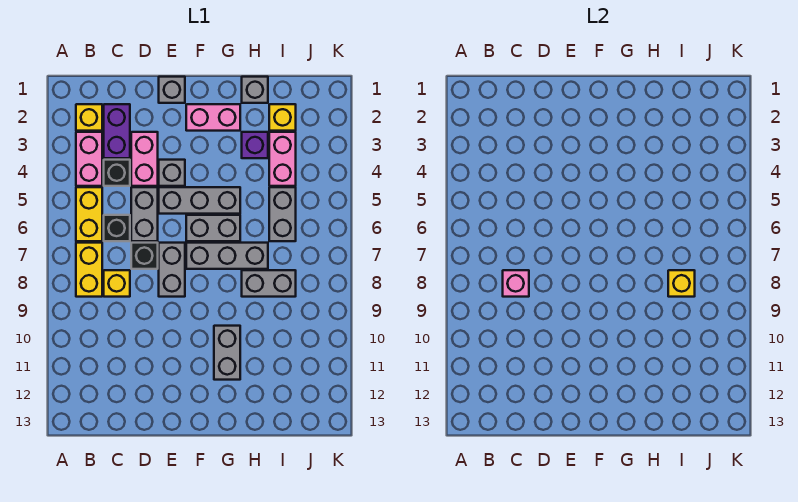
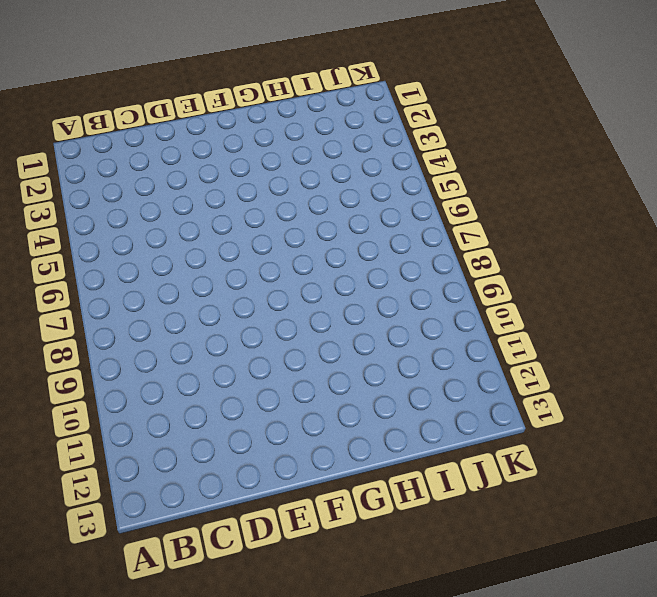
none -> yellow 1x1 brick [76,104,102,131]
none -> pink 1x2 brick [76,132,102,186]
none -> yellow 1x2 brick [76,187,102,241]

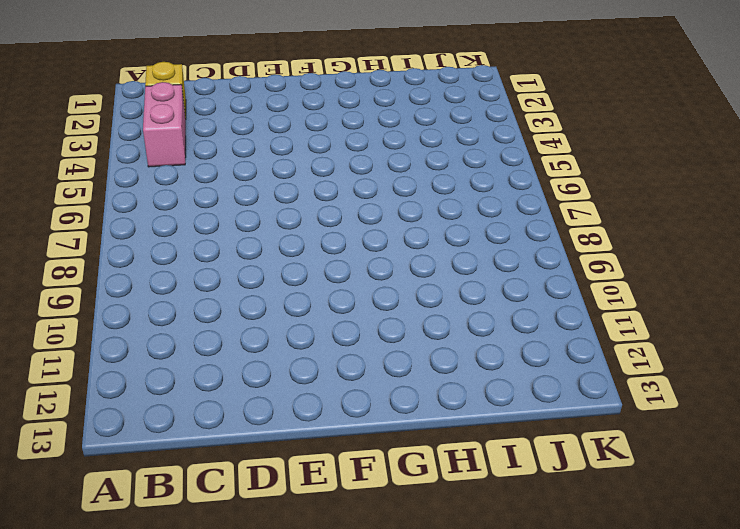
none -> yellow 1x2 brick [76,187,102,241]
none -> yellow 1x2 brick [76,243,102,297]
none -> purple 1x2 brick [104,104,130,158]

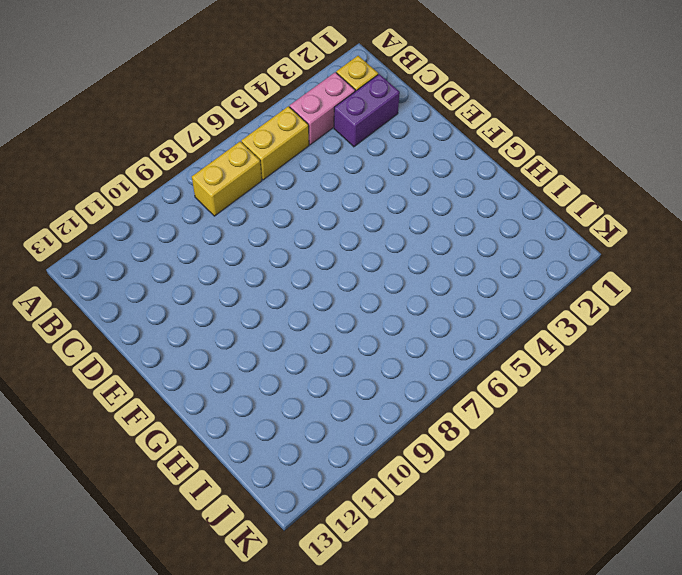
none -> black 1x1 brick [104,160,130,186]
none -> black 1x1 brick [104,215,130,241]
none -> yellow 1x1 brick [104,270,130,297]

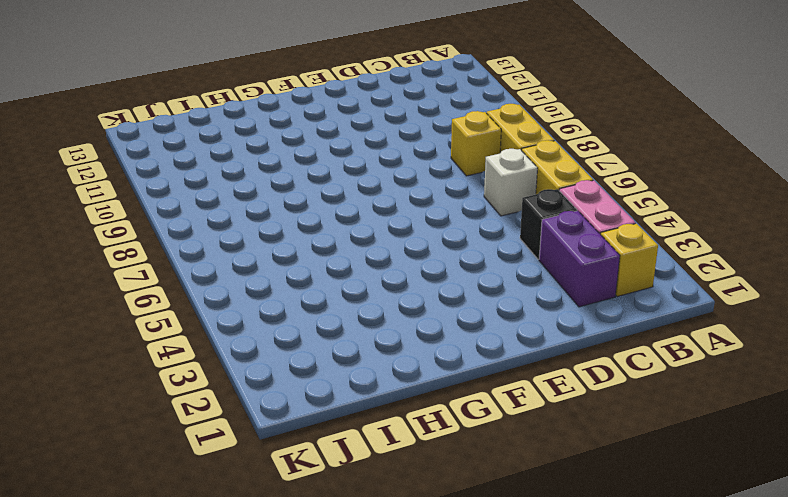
white 1x1 brick [484,149,537,216] -> black 1x1 brick [104,215,130,241]
none -> pink 1x2 brick [131,132,158,186]
none -> grey 1x2 brick [131,187,158,241]
none -> black 1x1 brick [131,243,158,269]

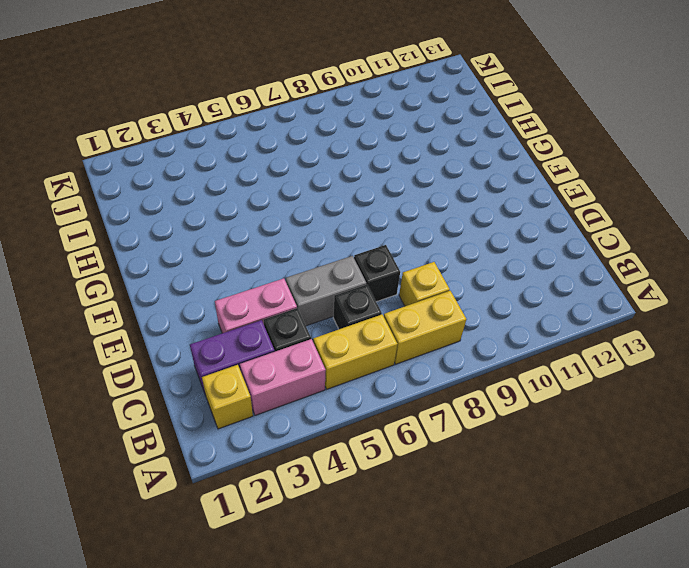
none -> grey 1x1 brick [159,77,185,103]
none -> grey 1x1 brick [159,160,185,186]
none -> grey 1x3 brick [159,187,240,214]

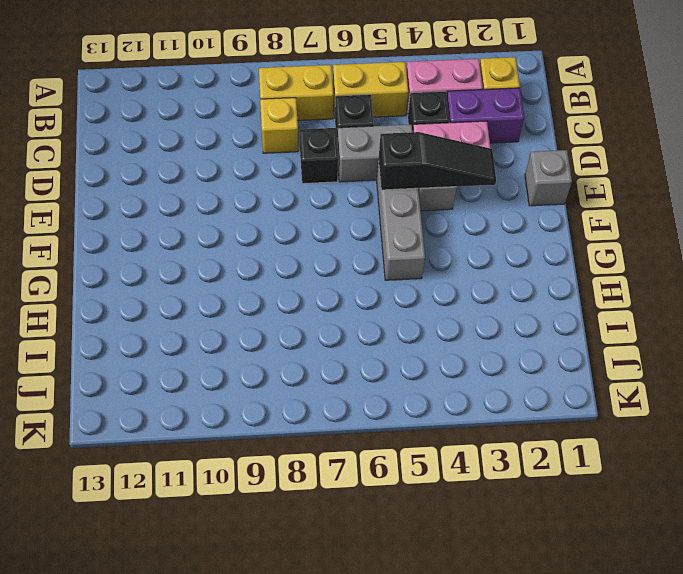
black 1x3 slope [379,132,496,190] -> none
none -> grey 1x2 brick [159,243,185,297]
none -> pink 1x2 brick [186,104,240,131]
none -> grey 1x2 brick [186,215,240,241]

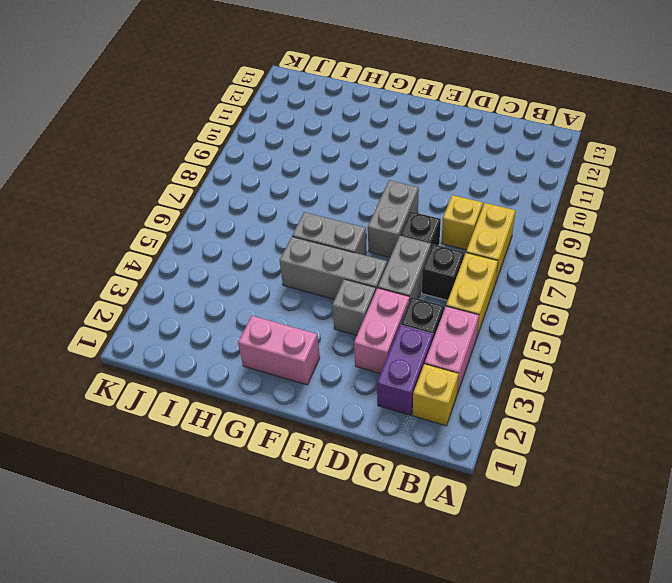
none -> grey 1x1 brick [159,77,185,103]
none -> grey 1x3 brick [186,243,268,269]
none -> grey 1x2 brick [214,326,240,380]

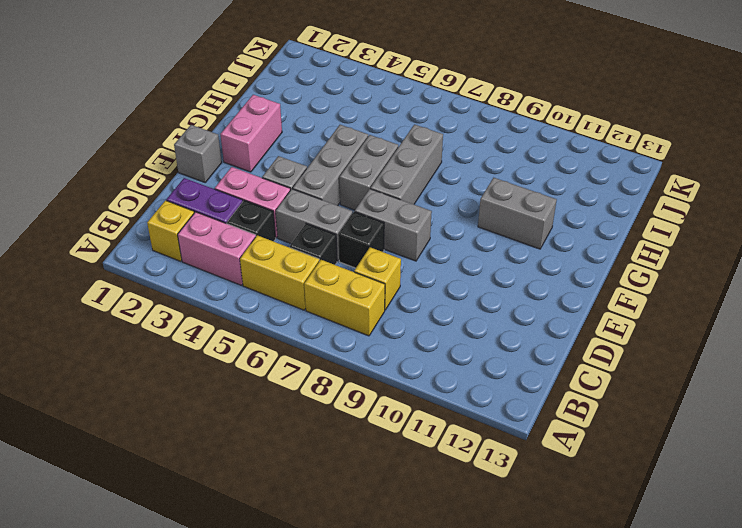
none -> grey 1x1 brick [242,77,268,103]
none -> purple 1x1 brick [242,132,268,158]
none -> grey 1x2 brick [242,270,296,297]

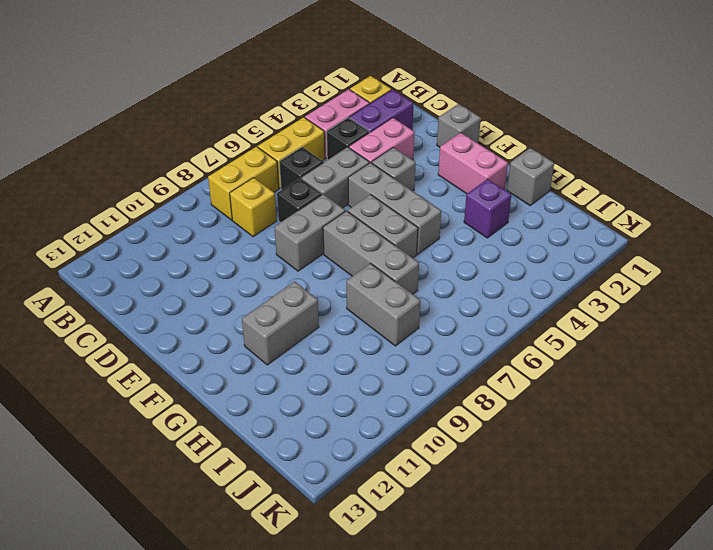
none -> yellow 1x1 brick [269,104,296,131]
none -> pink 1x2 brick [269,132,296,186]
none -> grey 1x2 brick [269,187,296,241]

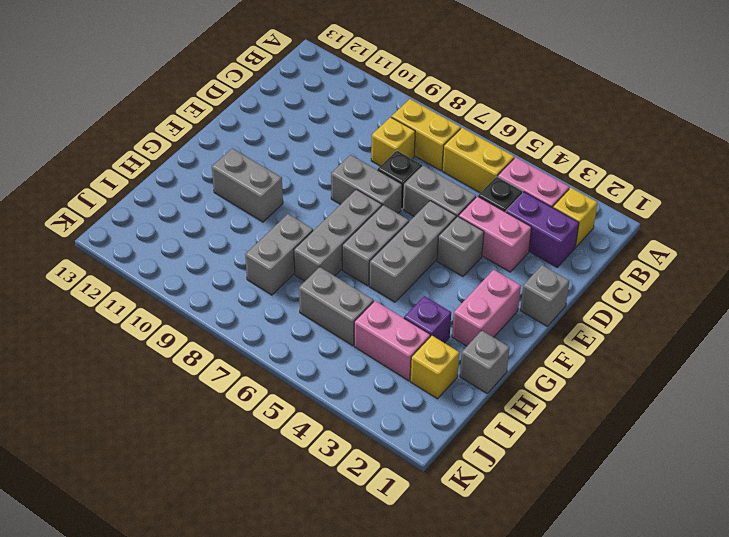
none -> black 1x1 brick [104,215,130,241]
none -> pink 1x1 brick [503,270,529,297]
none -> yellow 1x1 brick [668,270,695,297]

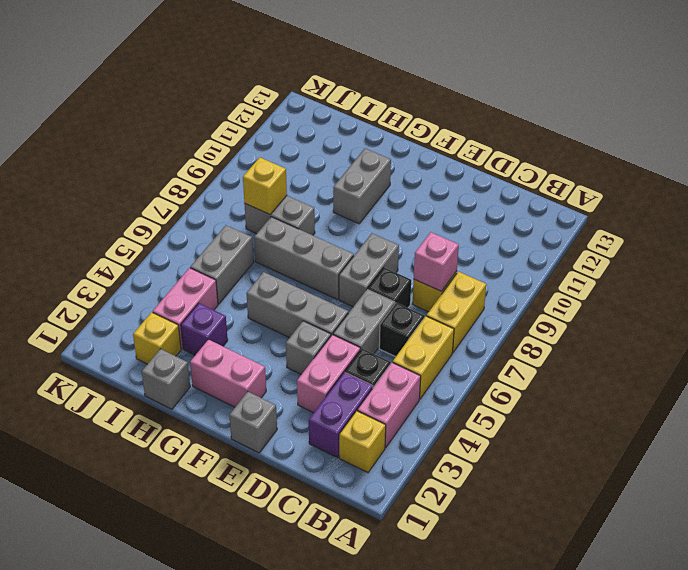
none -> grey 1x2 brick [186,215,240,241]

